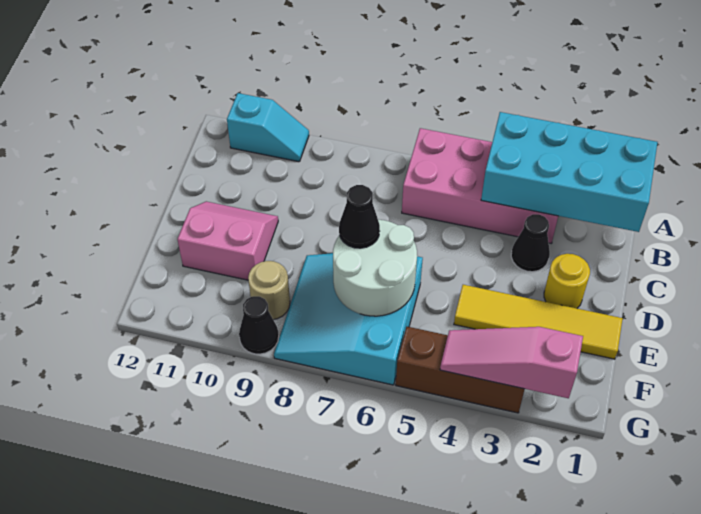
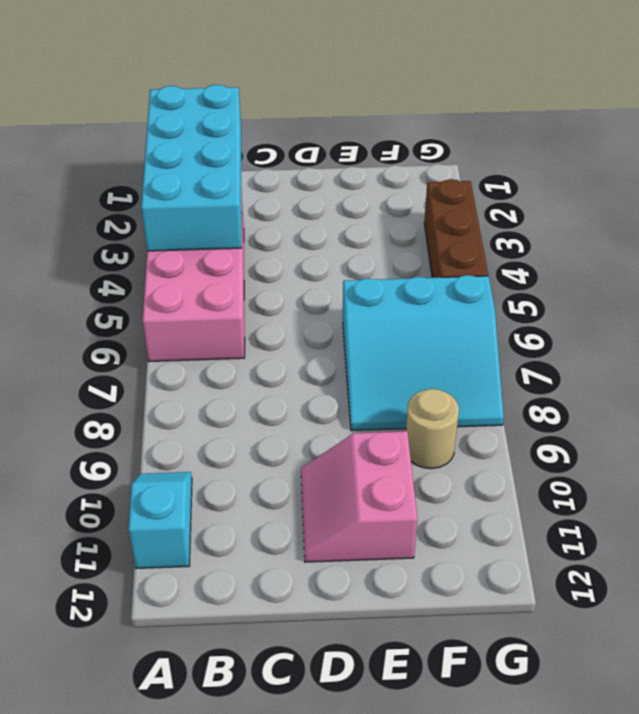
none -> black 1x1 cone [511,214,550,272]
none -> yellow 1x1 round brick [544,254,590,308]
none -> yellow 1x4 tile [454,285,623,359]

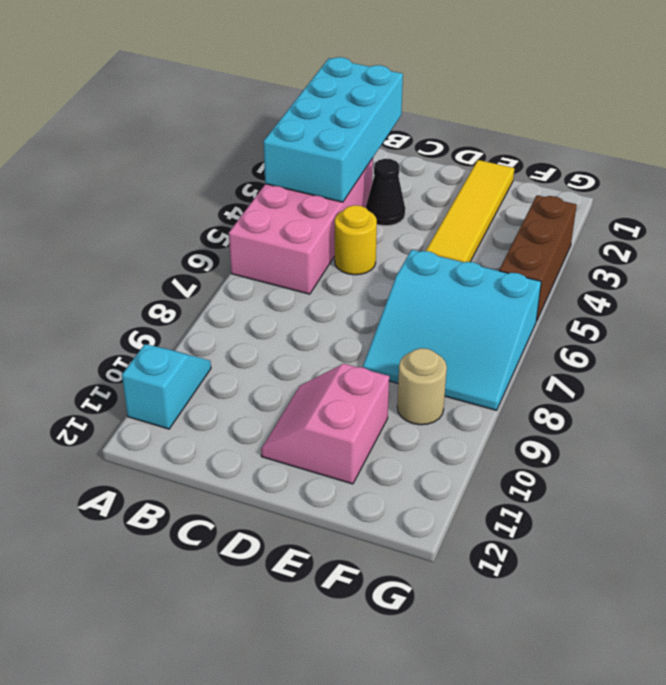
yellow 1x1 round brick [335,205,377,275] -> yellow 1x1 round brick moved to [544,254,590,308]
none -> black 1x1 cone [239,296,279,354]
none -> white 2x2 round brick [333,219,417,316]
none -> pink 1x3 slope [440,327,583,398]

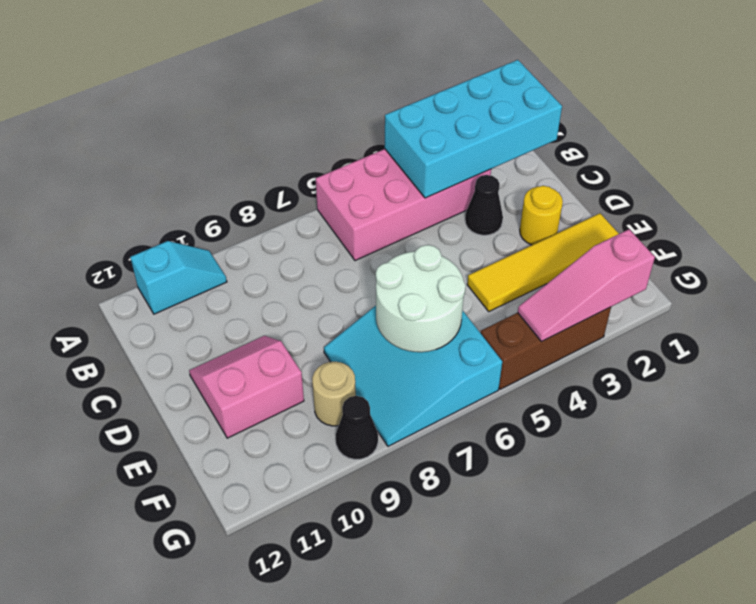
none -> black 1x1 cone [339,185,380,248]

